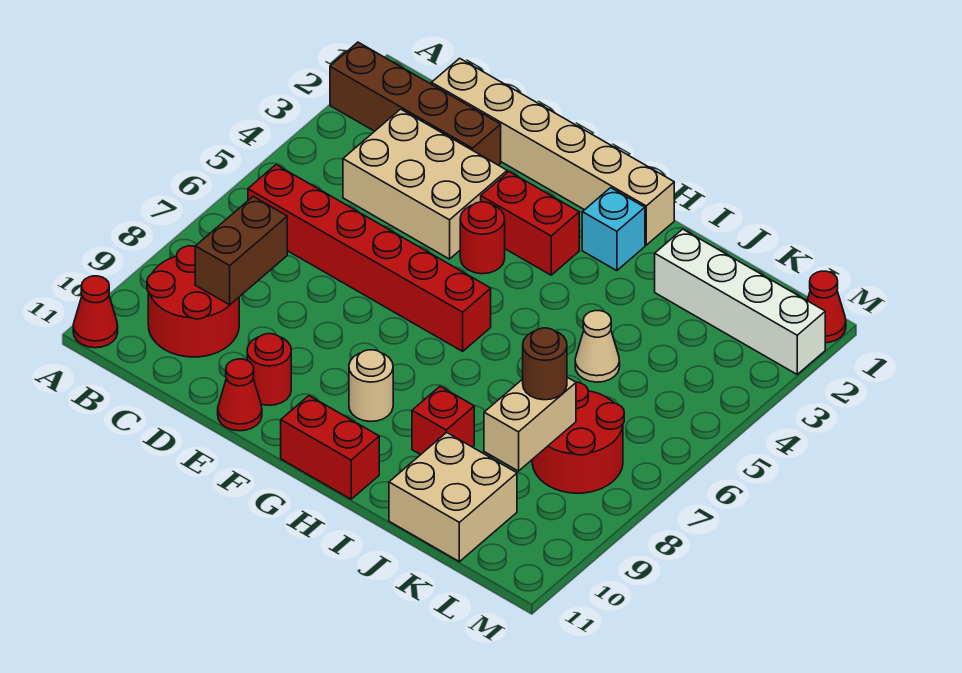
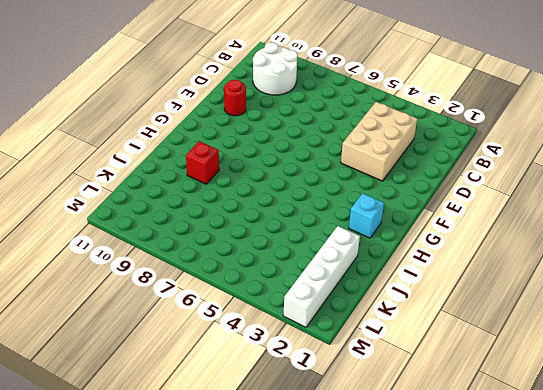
white 2x2 round brick [253,42,298,95] -> red 2x2 round brick [147,246,239,357]
none -> brown 1x4 brick [330,42,501,165]
none -> red 1x1 cone [73,276,118,348]
none -> red 1x6 brick [248,165,491,351]

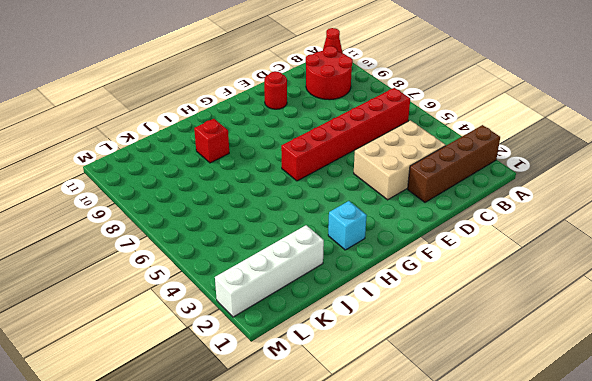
none -> tan 1x6 brick [432,58,674,245]
none -> red 1x1 cone [218,359,262,431]
none -> red 1x2 brick [481,172,579,275]

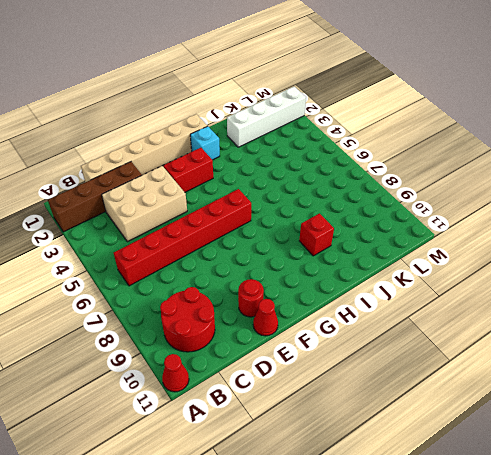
none -> red 1x1 round brick [460,202,505,274]
none -> tan 1x1 round brick [349,350,393,421]
none -> red 1x2 brick [281,396,379,499]

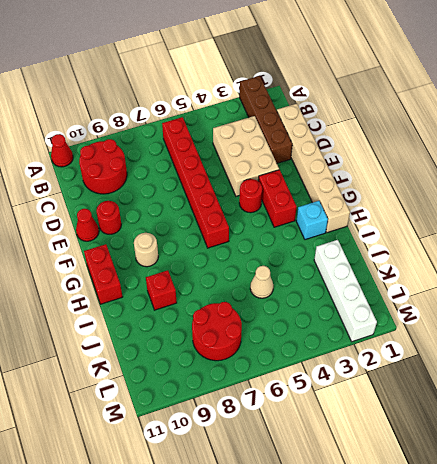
none -> tan 2x2 brick [389,432,517,562]
none -> red 1x1 cone [807,271,846,343]
none -> brown 1x2 brick [195,197,287,305]

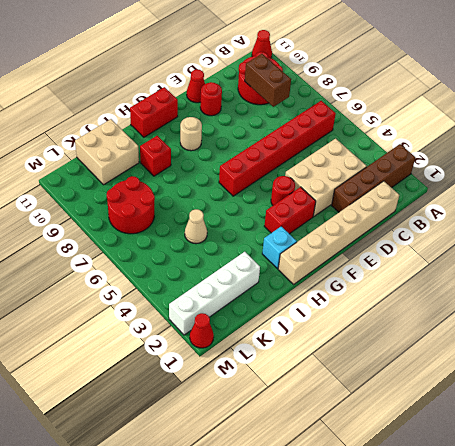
none -> tan 1x2 brick [484,377,576,471]
none -> brown 1x1 round brick [523,328,567,400]

